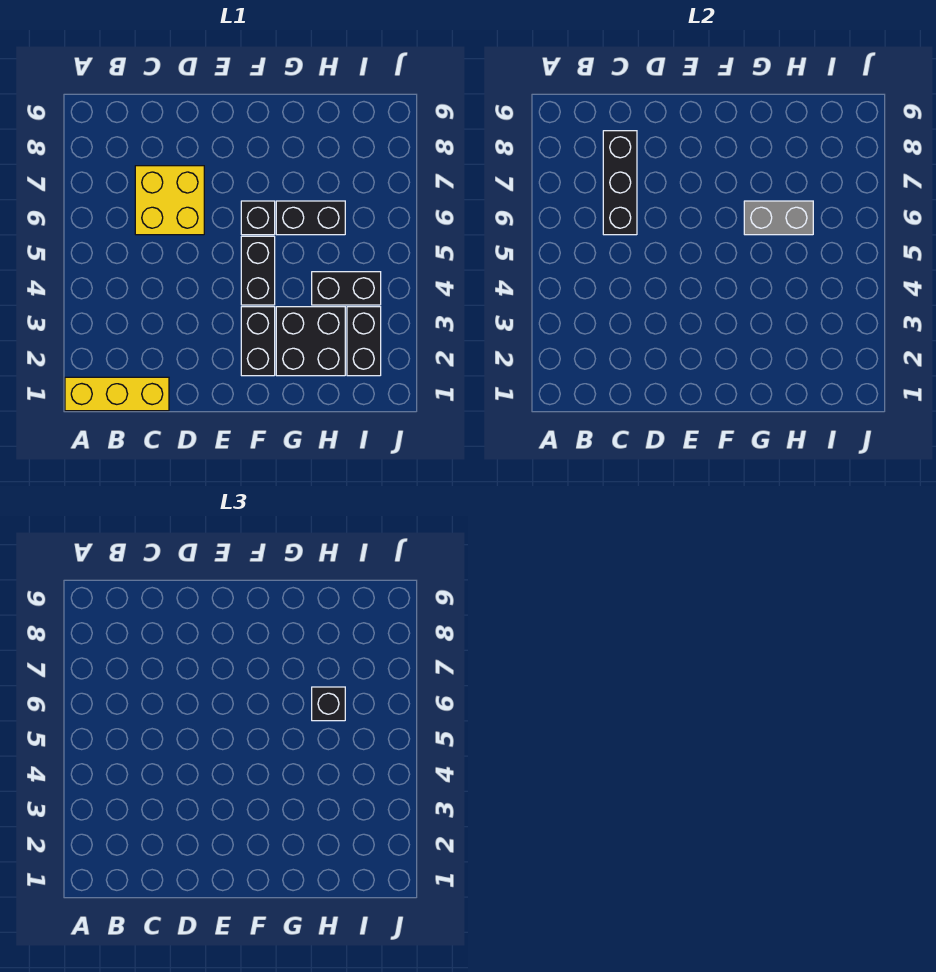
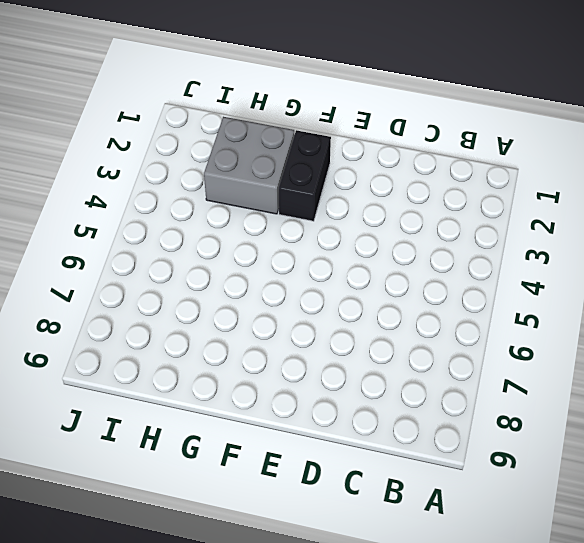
grey 2x2 brick [204,117,294,214] -> black 2x2 brick [276,307,345,376]
none -> yellow 1x3 brick [65,377,169,411]
none -> yellow 2x2 brick [135,166,204,235]
none -> black 1x2 brick [241,236,275,305]

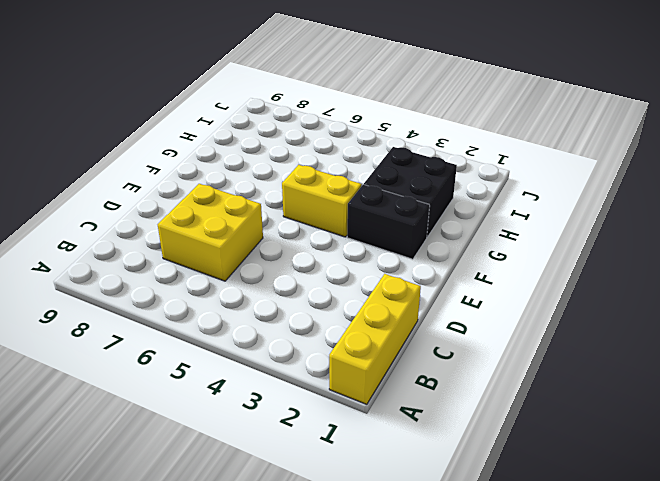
yellow 1x2 brick [282,165,362,237] -> black 1x2 brick [241,236,275,305]
none -> black 1x1 brick [241,201,275,235]
none -> black 1x2 brick [276,201,345,235]
none -> black 1x2 brick [312,272,381,305]

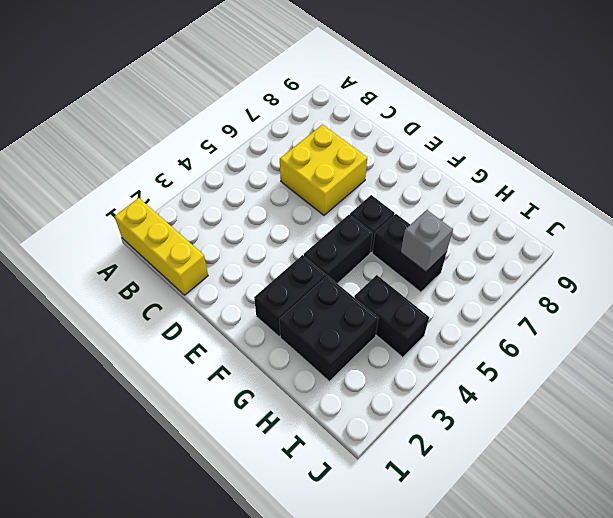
grey 1x1 brick [401,210,453,272] -> grey 1x2 brick [744,201,813,235]
none -> black 1x2 brick [347,307,381,376]
none -> black 1x3 brick [603,131,637,235]
none -> black 1x1 brick [312,687,345,721]

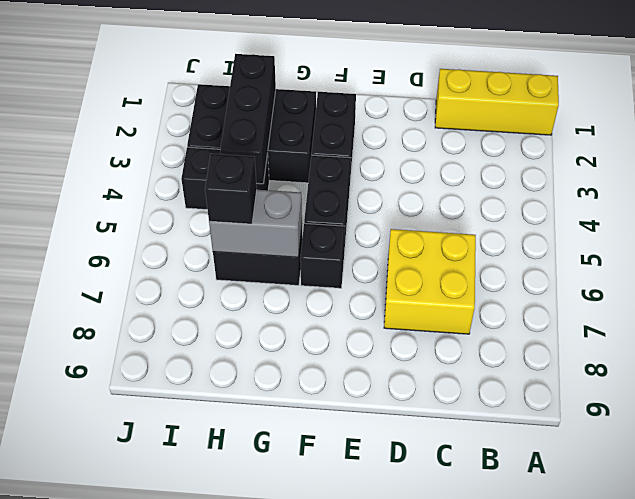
black 1x3 brick [220,54,276,184] -> black 1x3 brick moved to [603,131,637,235]

